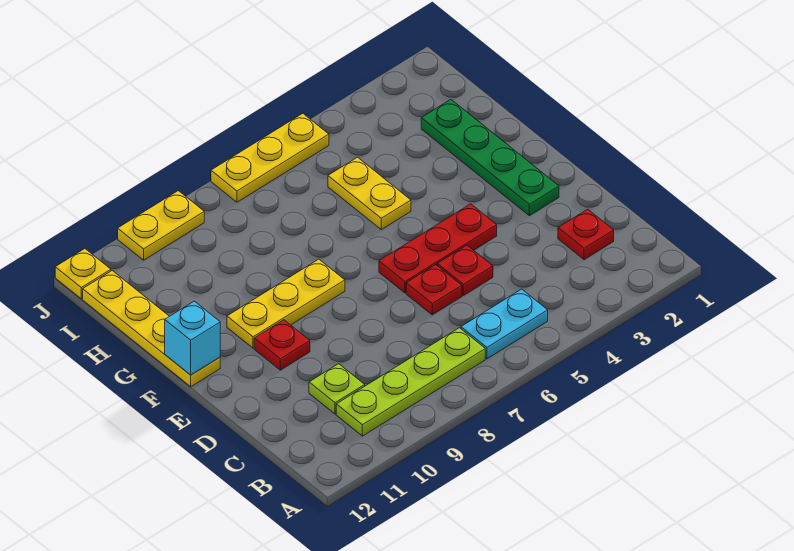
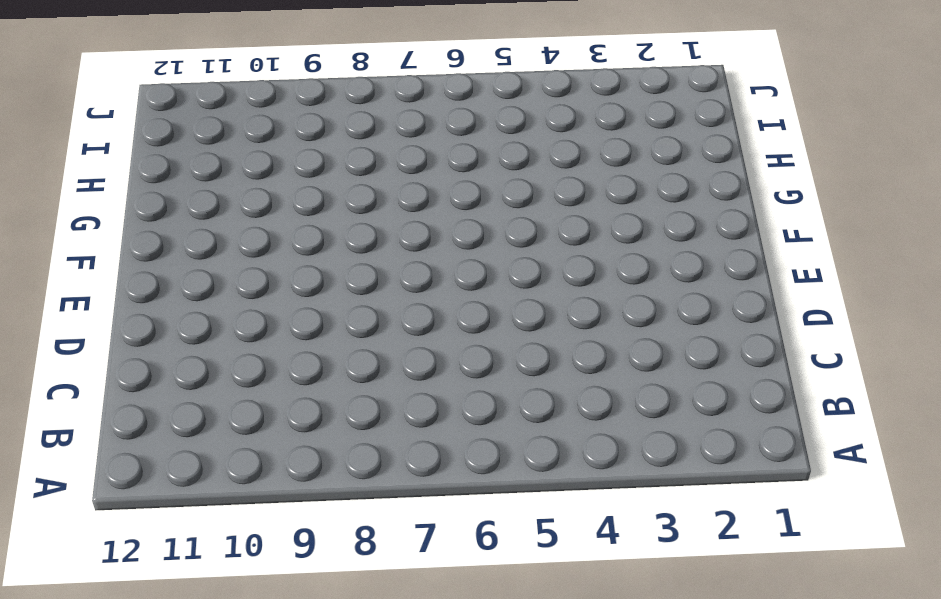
none -> cyan 1x2 plate [461,289,548,359]
none -> lime 1x4 plate [336,328,485,436]
none -> red 1x1 plate [558,209,614,260]

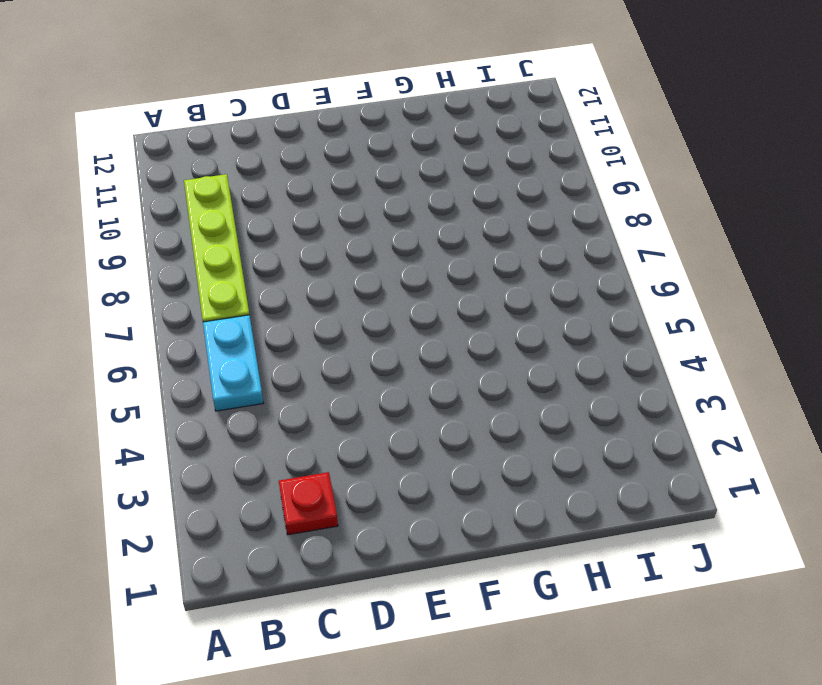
none -> lime 1x1 plate [309,364,365,414]
none -> red 1x1 plate [437,245,493,295]
none -> red 1x1 plate [406,265,462,315]

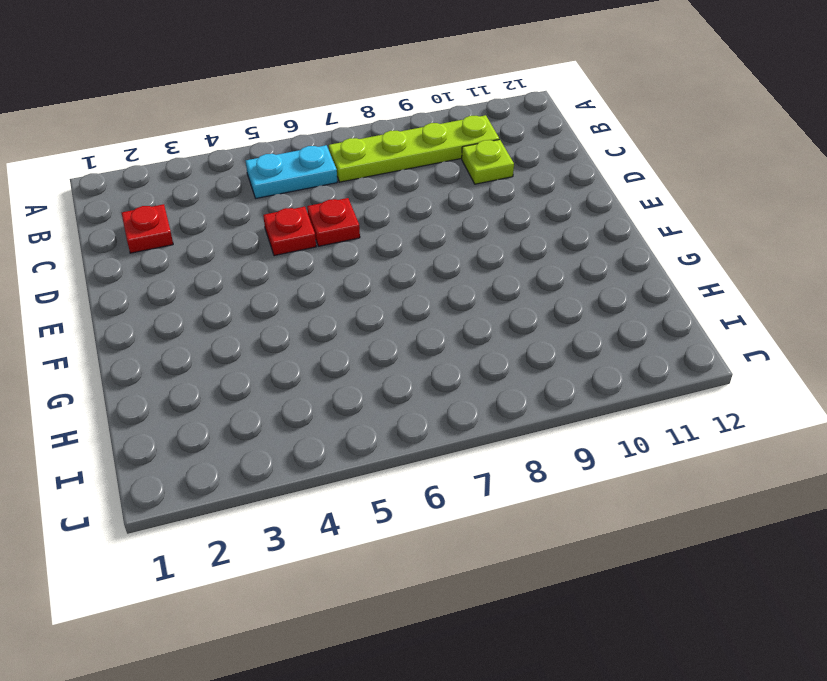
none -> green 1x4 plate [421,100,559,216]
none -> red 1x3 plate [379,204,497,293]
none -> red 1x1 plate [254,320,310,370]

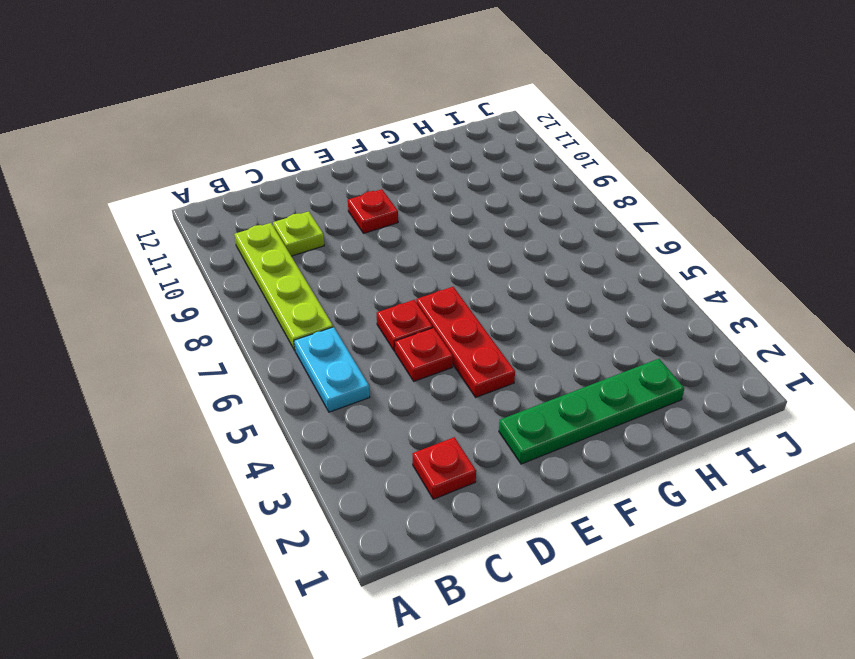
none -> yellow 1x3 plate [227,259,345,348]
none -> yellow 1x4 plate [83,271,220,387]
none -> yellow 1x2 plate [328,157,411,230]

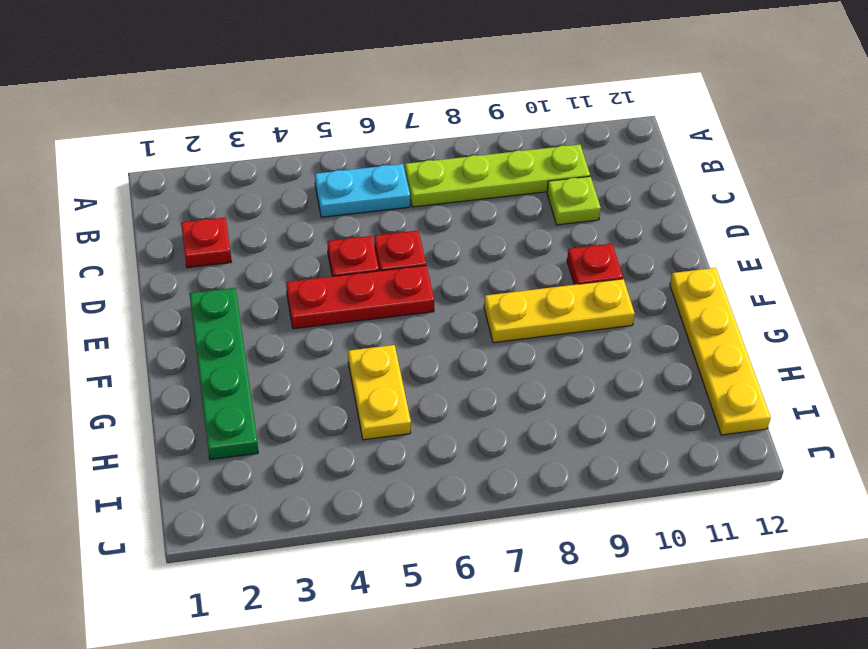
none -> yellow 1x3 plate [211,113,329,202]
none -> yellow 1x2 plate [118,191,204,260]
none -> yellow 1x1 plate [55,249,111,299]

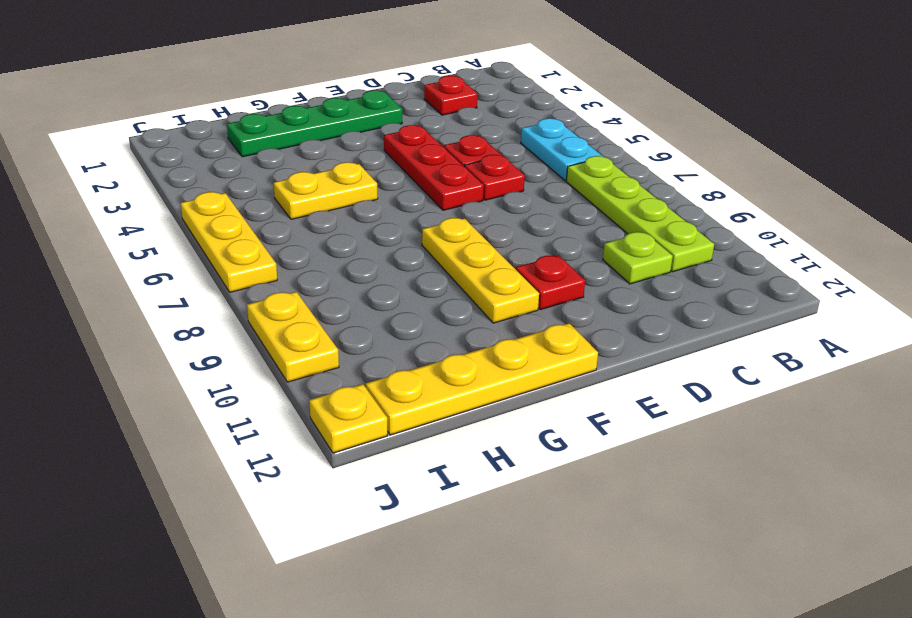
none -> cyan 1x1 brick [165,301,220,375]

